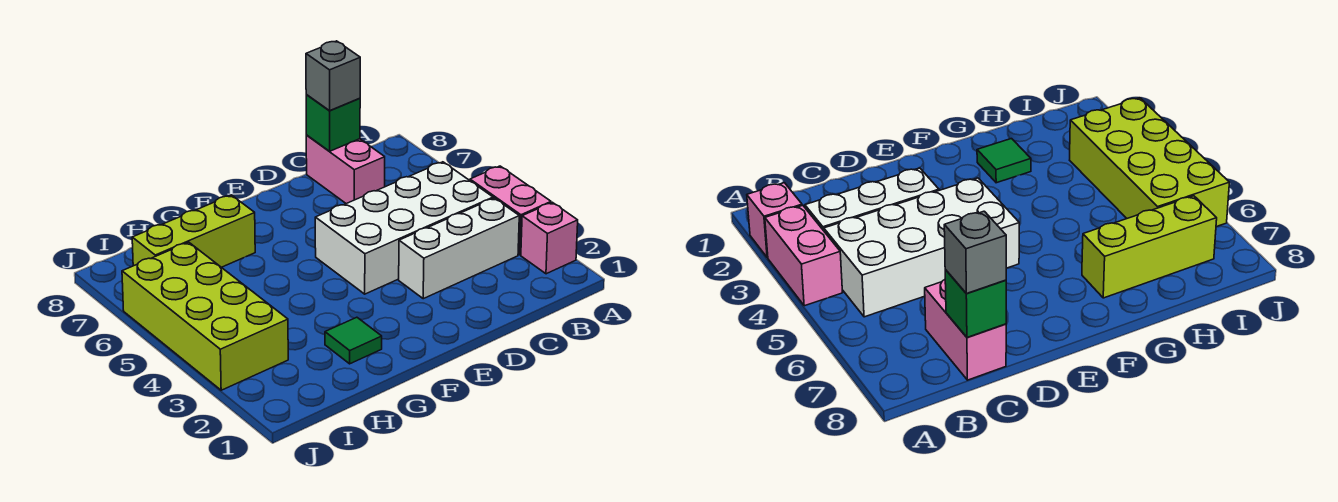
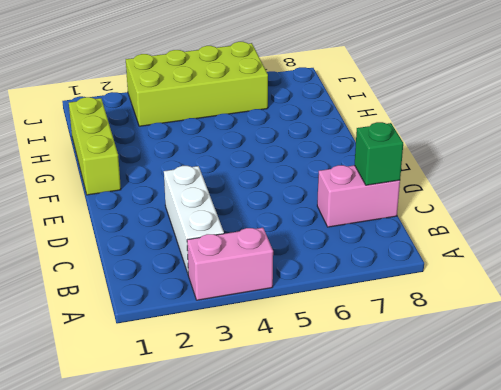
lime 1x3 brick [69,97,121,195] -> lime 1x3 brick moved to [132,195,255,267]
none -> pink 1x1 brick [521,202,578,274]
none -> white 2x4 brick [315,162,493,294]

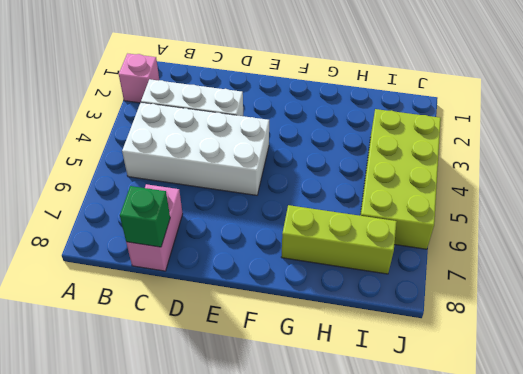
none -> pink 1x2 brick [470,166,551,255]
none -> green 1x1 tile [325,317,382,364]

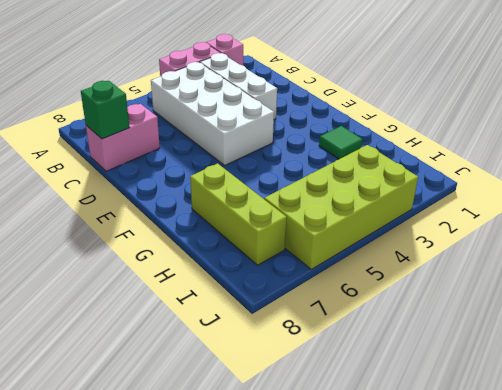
none -> grey 1x1 brick [306,41,360,111]

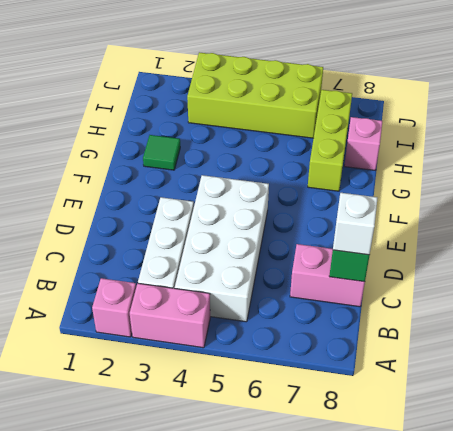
white 1x1 brick [333,193,378,255] -> grey 1x1 brick [306,41,360,111]
pink 1x1 brick [344,117,382,170] -> none

